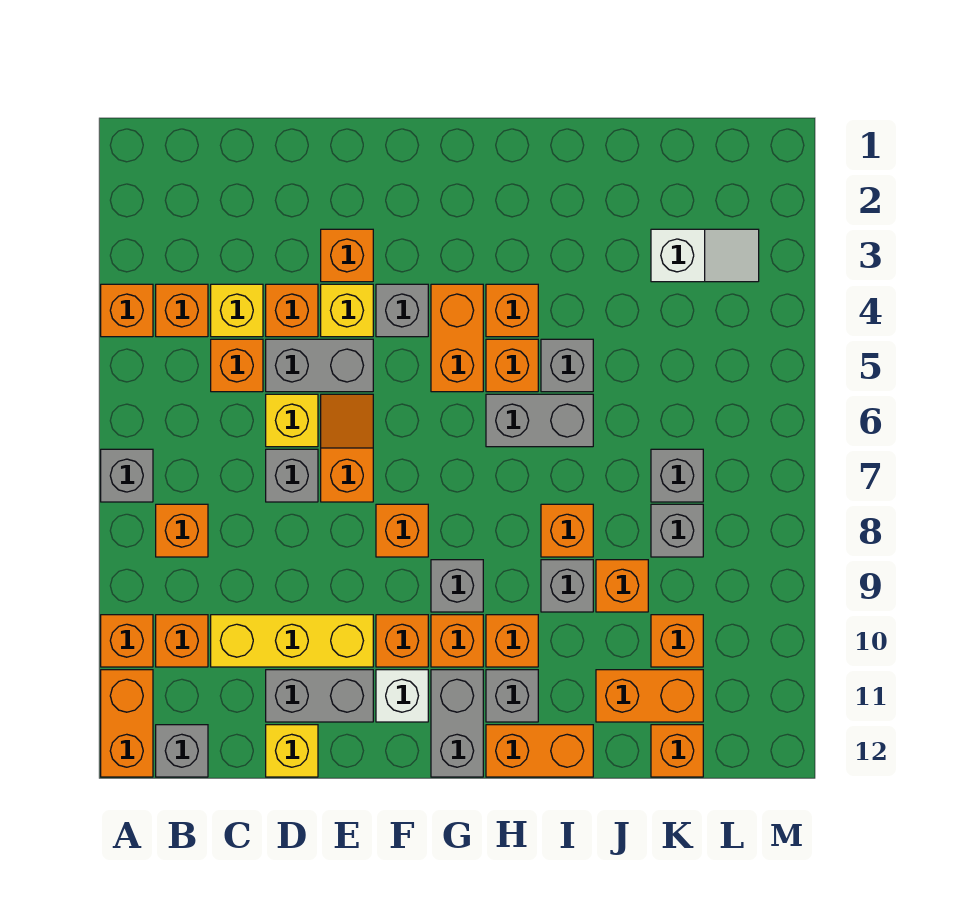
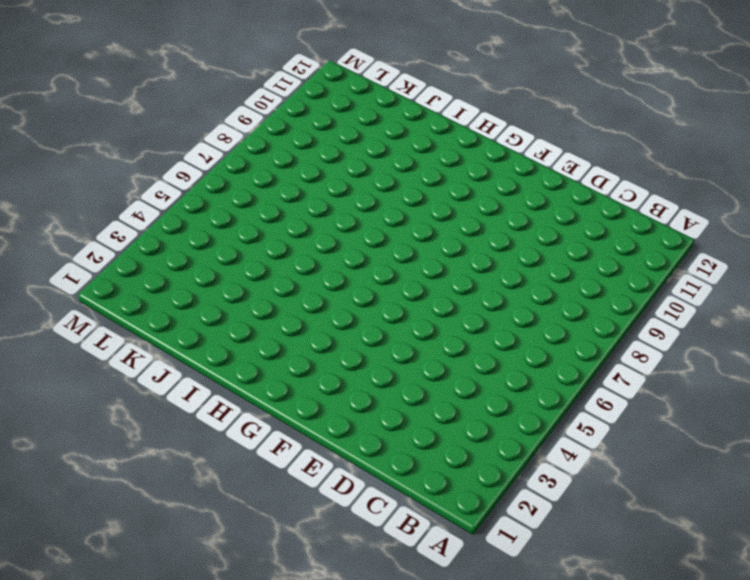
none -> orange 1x1 brick [101,284,153,337]
none -> grey 1x1 brick [101,449,153,502]
none -> orange 1x1 brick [101,615,153,667]
none -> orange 1x2 brick [101,670,153,777]

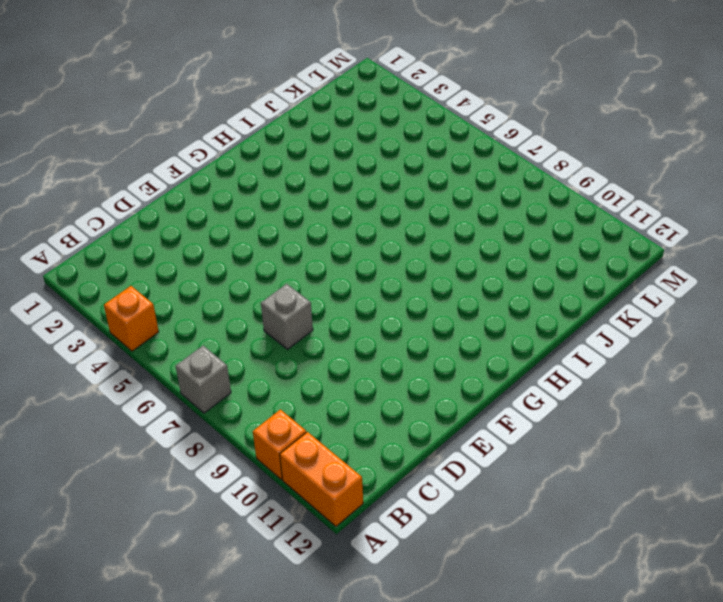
none -> orange 1x1 brick [156,284,208,337]
none -> orange 1x1 brick [156,504,208,557]
none -> orange 1x1 brick [156,615,208,667]
none -> grey 1x1 brick [156,725,208,777]

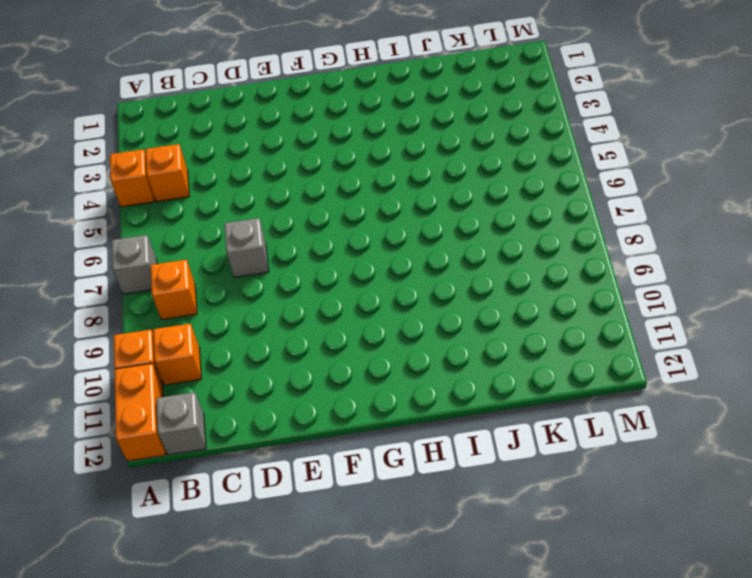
none -> yellow 1x1 brick [211,284,263,337]
none -> orange 1x1 brick [211,339,263,392]
none -> yellow 1x3 brick [211,615,373,667]
none -> orange 1x1 brick [266,284,318,337]

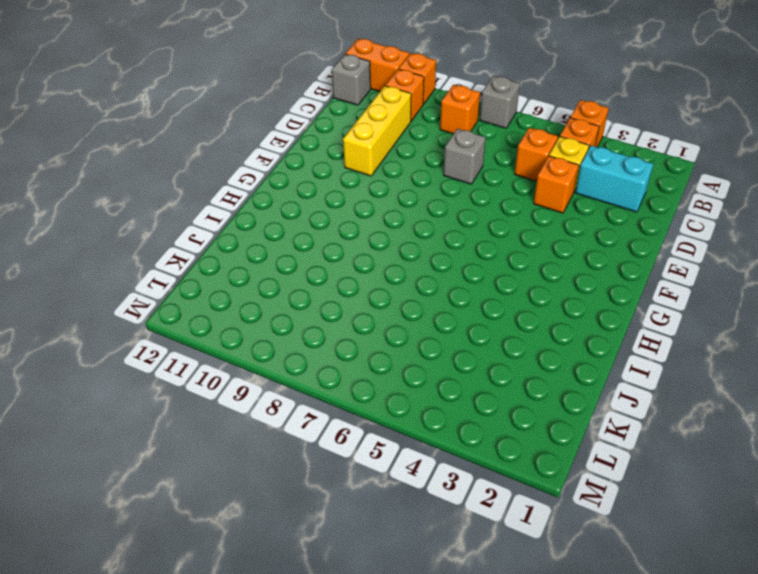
cyan 1x2 brick [575,146,653,212] -> none
none -> grey 1x2 brick [266,339,373,392]
none -> yellow 1x1 brick [266,394,318,447]
none -> grey 1x2 brick [266,670,373,722]
none -> yellow 1x1 brick [266,725,318,777]

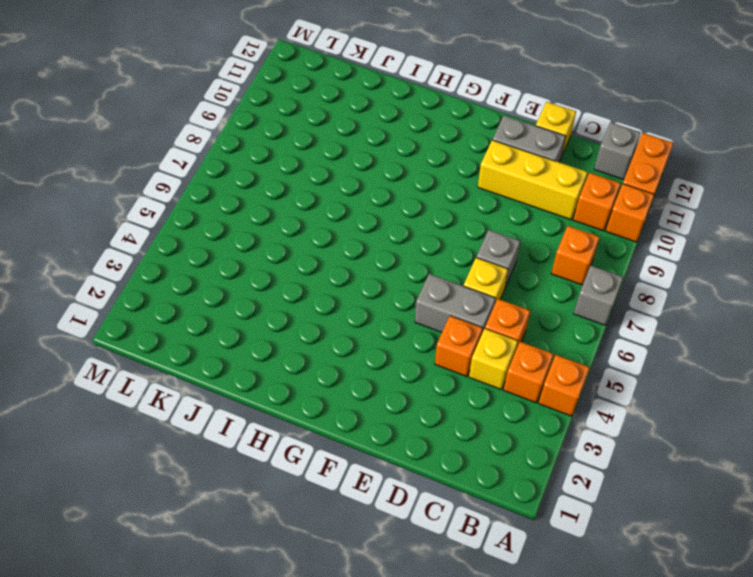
none -> orange 1x1 brick [321,229,373,282]
none -> yellow 1x1 brick [321,284,373,337]
none -> orange 1x2 slope [321,394,373,502]
none -> grey 1x1 brick [376,284,428,337]

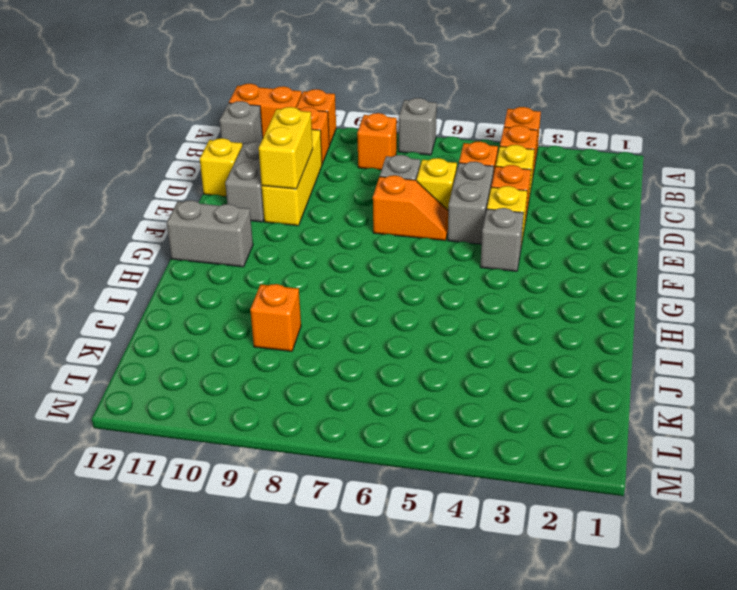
yellow 1x2 brick [259,107,313,189] -> none
none -> orange 1x1 brick [321,229,373,282]
none -> orange 1x1 brick [376,504,428,557]
none -> orange 1x1 brick [376,615,428,667]
none -> white 1x1 brick [376,670,428,722]

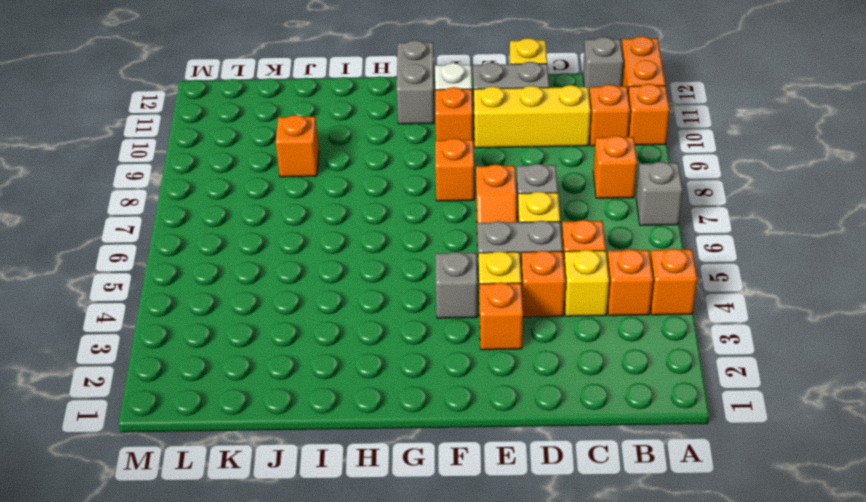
none -> orange 1x2 brick [431,284,483,392]
none -> grey 1x1 brick [431,560,483,612]
none -> orange 1x1 brick [431,615,483,667]
none -> orange 1x1 brick [486,284,538,337]

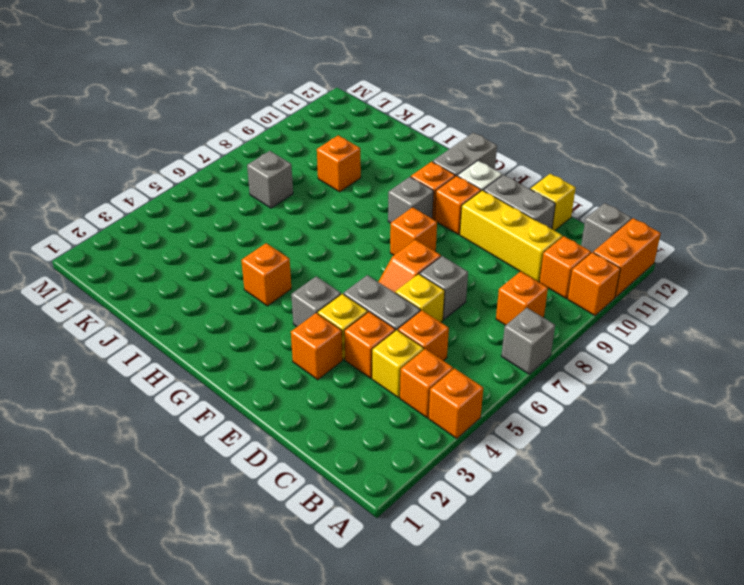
none -> orange 1x2 brick [431,284,483,392]
none -> orange 1x1 brick [486,339,538,392]
none -> grey 1x2 brick [486,394,593,447]
none -> orange 1x1 brick [486,615,538,667]

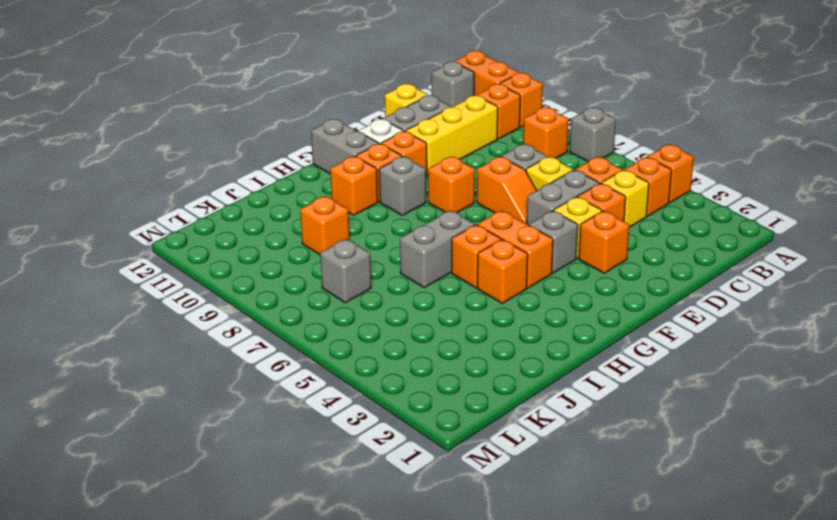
none -> grey 1x1 brick [486,670,538,722]
none -> orange 1x2 brick [486,725,593,777]
none -> grey 1x1 brick [541,339,593,392]
none -> orange 1x1 brick [541,504,593,557]

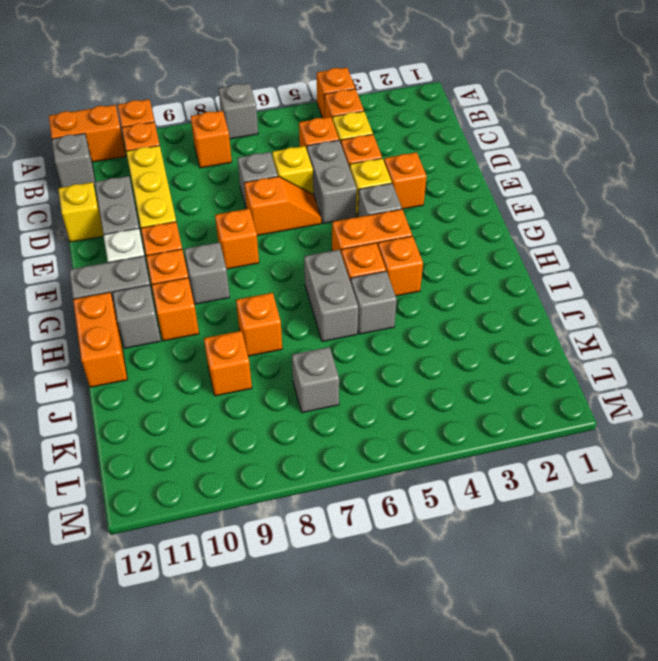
none -> grey 1x1 brick [541,560,593,612]
none -> orange 1x2 brick [596,670,703,722]
none -> white 1x2 slope [651,229,759,282]
none -> grey 1x1 brick [651,504,703,557]

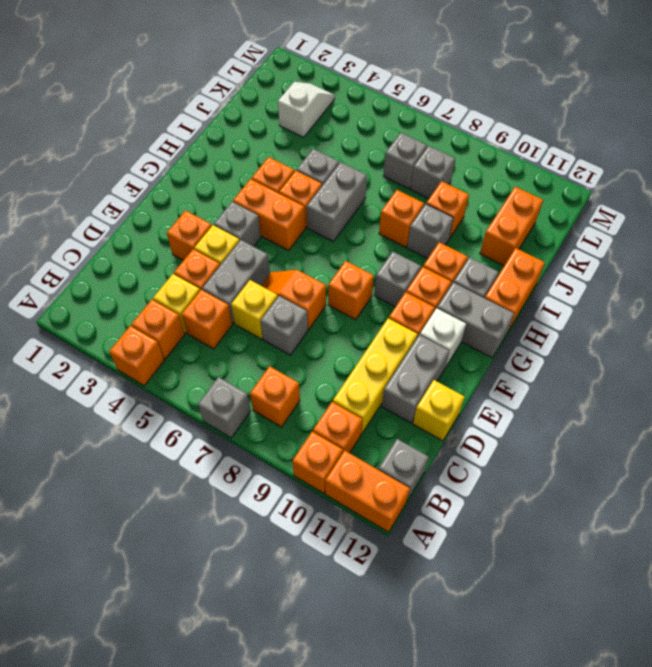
none -> orange 1x1 brick [651,615,703,667]
none -> orange 1x1 brick [651,725,703,777]

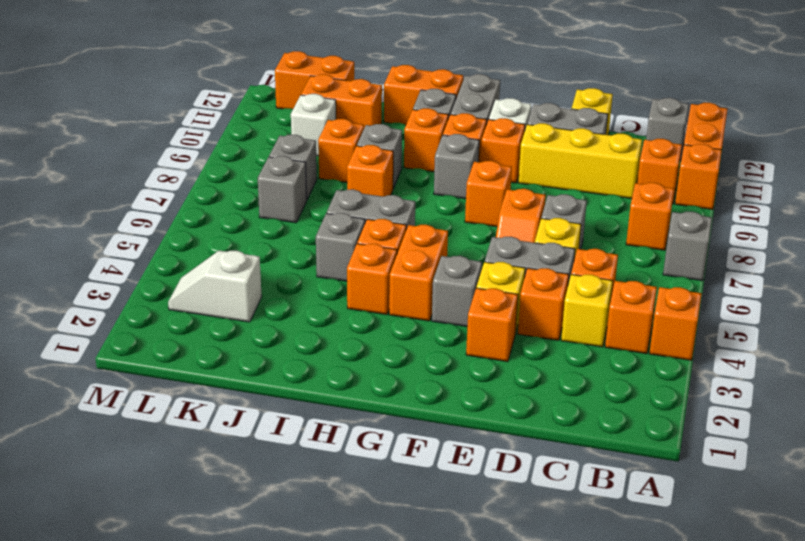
white 1x1 brick [291,94,336,156] -> orange 1x1 brick [651,615,703,667]
orange 1x2 brick [275,51,354,109] -> orange 1x1 brick [651,725,703,777]

